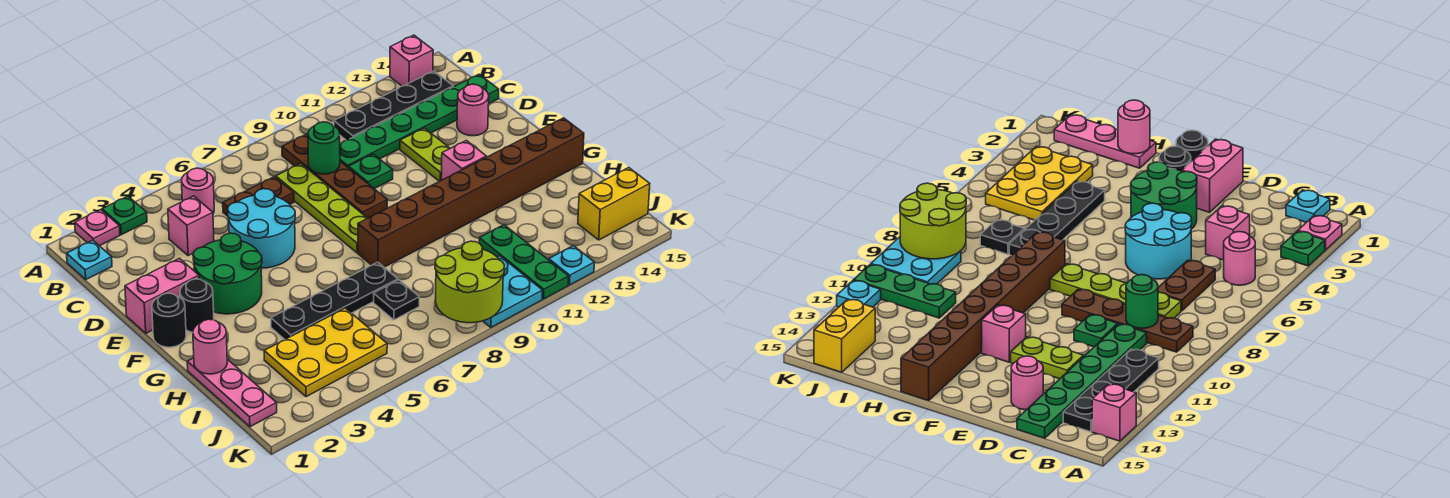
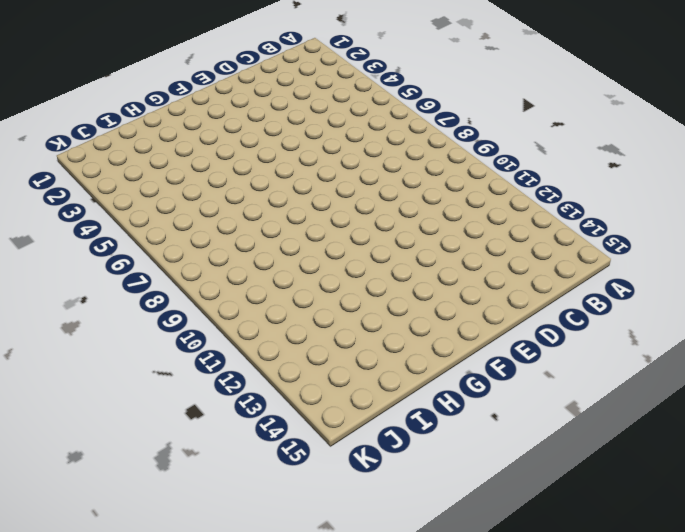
none -> pink 1x1 plate [75,210,120,246]
none -> green 1x1 plate [102,196,147,235]
none -> pink 1x1 brick [390,35,433,86]
none -> cyan 1x1 plate [67,240,112,279]

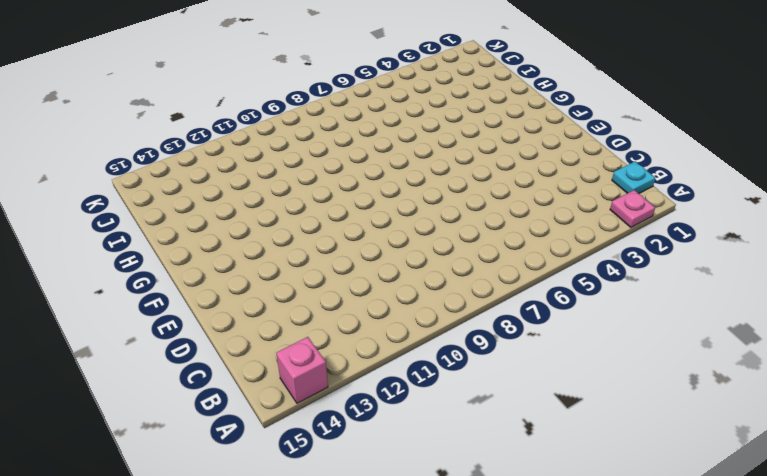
none -> green 1x1 plate [102,196,147,235]
none -> pink 1x1 round brick [181,168,214,213]
none -> brown 1x4 plate [282,134,387,218]
none -> black 1x4 plate [334,71,453,140]

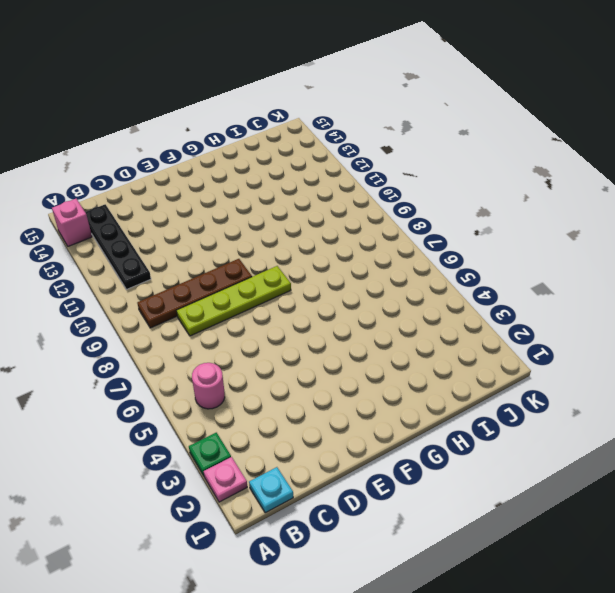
none -> pink 1x1 brick [168,196,214,256]
none -> brown 1x2 plate [223,177,294,216]
none -> green 1x6 plate [340,74,499,167]
none -> cyan 2x2 round brick [228,189,295,268]

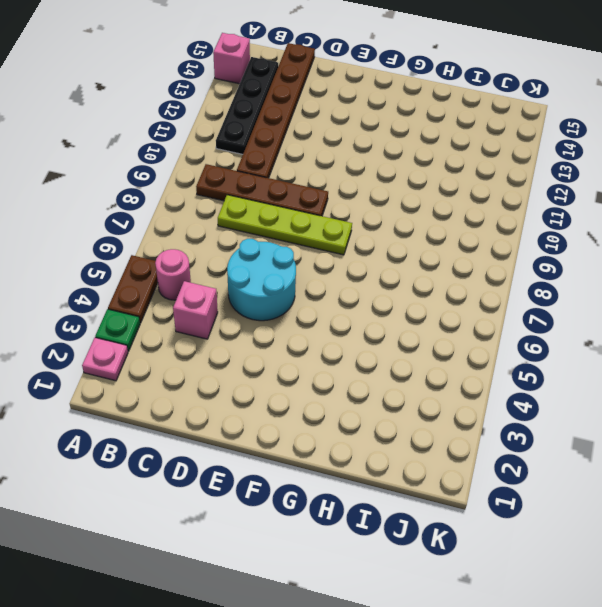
brown 1x2 plate [108,255,158,323] -> brown 1x2 plate moved to [223,177,294,216]
brown 1x6 plate [237,43,315,178] -> green 1x6 plate [340,74,499,167]
none -> cyan 1x1 plate [67,240,112,279]
none -> green 1x1 plate [348,154,393,189]
none -> lime 1x2 plate [400,128,450,182]
none -> pink 1x1 round brick [457,84,489,136]

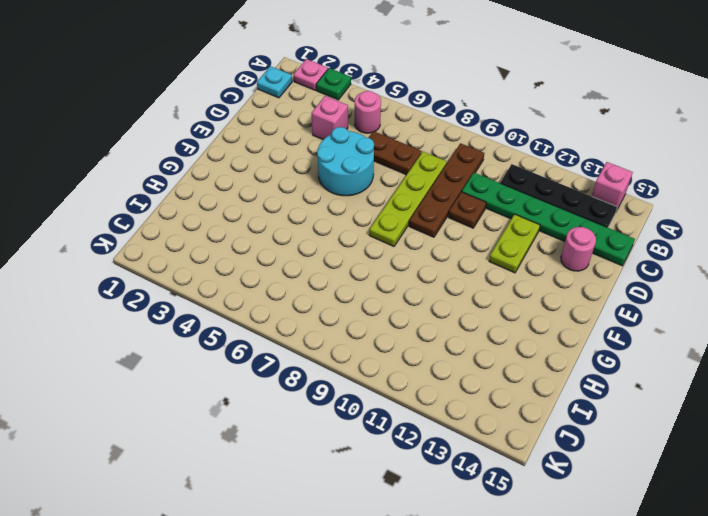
brown 1x1 plate [448,192,486,228] -> green 1x1 plate [348,154,393,189]
none -> pink 1x2 brick [125,258,199,333]
none -> green 2x2 round brick [193,233,262,314]
none -> black 1x1 round brick [152,293,186,347]
none -> black 1x1 round brick [180,279,214,332]

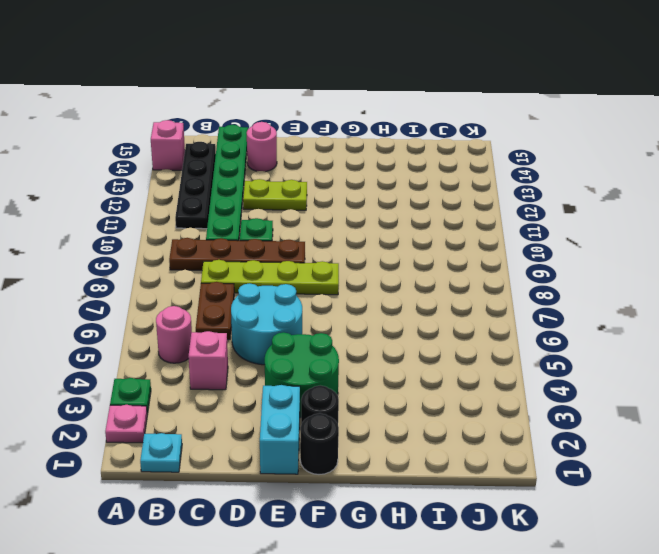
cyan 1x2 brick [260,385,300,474] -> pink 1x2 brick [125,258,199,333]
none -> pink 1x1 brick [441,140,486,180]
none -> brown 1x8 brick [358,118,584,267]
none -> pink 1x3 plate [187,358,277,427]
none -> black 1x4 plate [271,262,398,339]

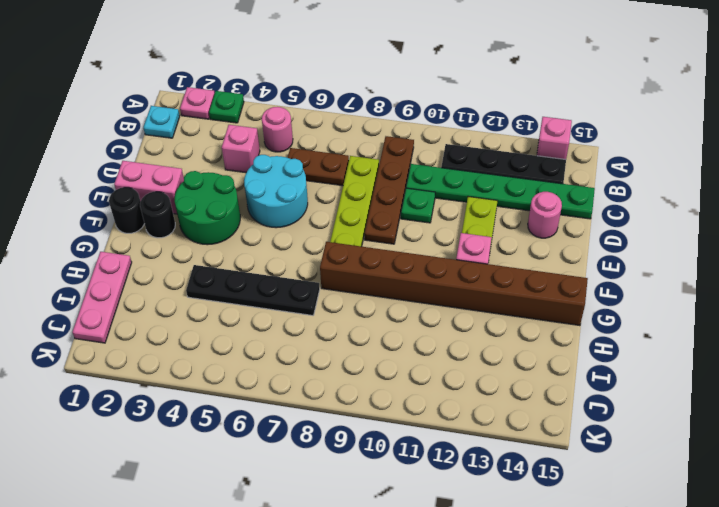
none -> yellow 2x3 plate [264,308,387,397]
none -> black 1x1 plate [374,280,419,320]
none -> green 1x3 plate [479,225,569,299]
none -> cyan 2x2 plate [483,256,543,327]

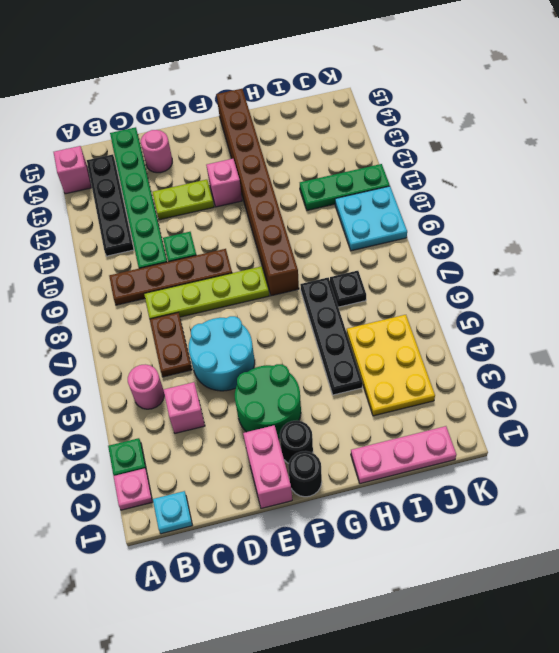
none -> yellow 1x2 brick [578,168,650,240]
none -> cyan 1x1 plate [549,246,594,285]
none -> green 1x1 round brick [308,122,340,174]
none -> pink 1x1 round brick [193,319,227,374]

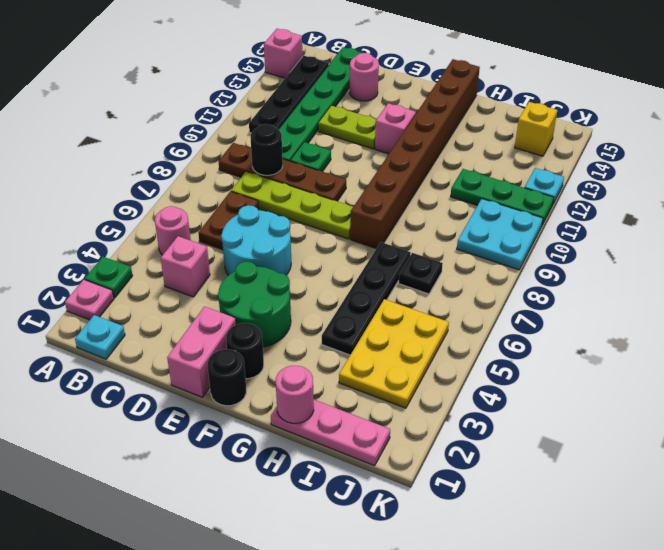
black 1x1 round brick [250,124,283,175] -> green 1x1 round brick [308,122,340,174]
yellow 1x1 brick [515,102,557,156] -> yellow 1x2 brick [578,168,650,240]
none -> lime 2x2 round brick [435,241,504,323]

